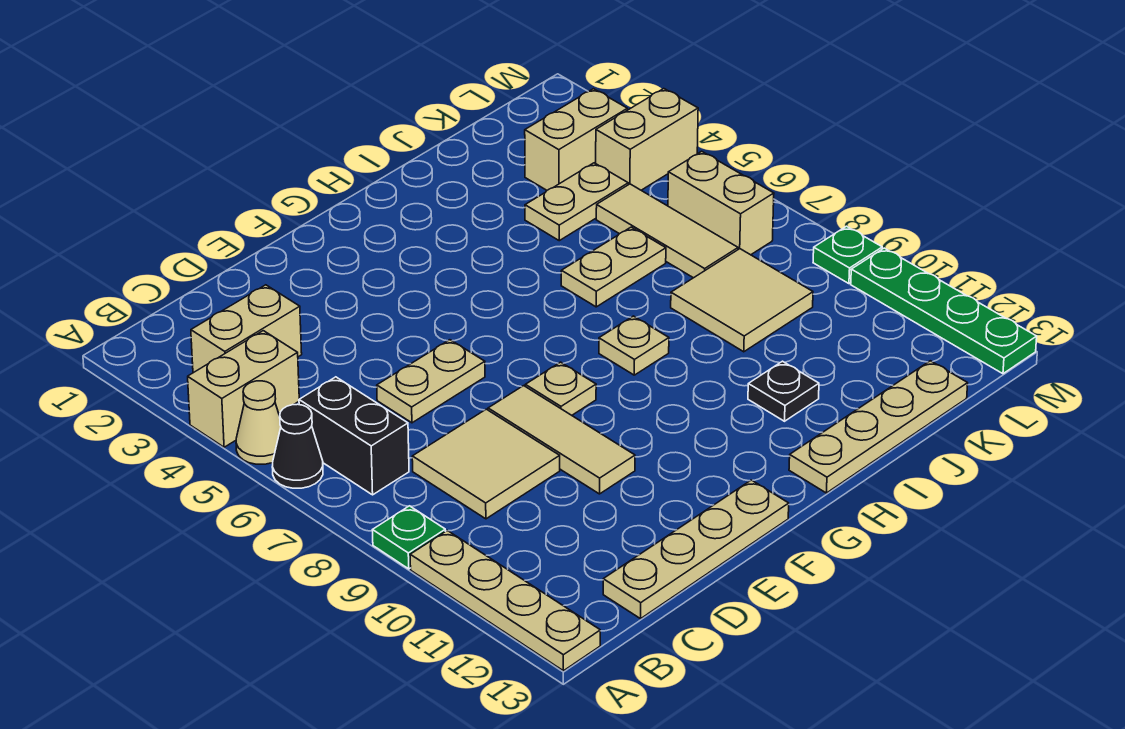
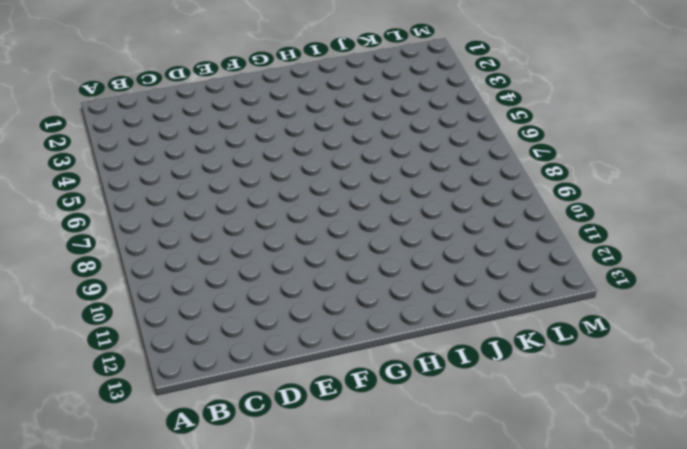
none -> tan 1x2 brick [188,331,299,447]
none -> tan 1x1 cone [236,381,281,464]
none -> black 1x1 cone [272,404,323,488]

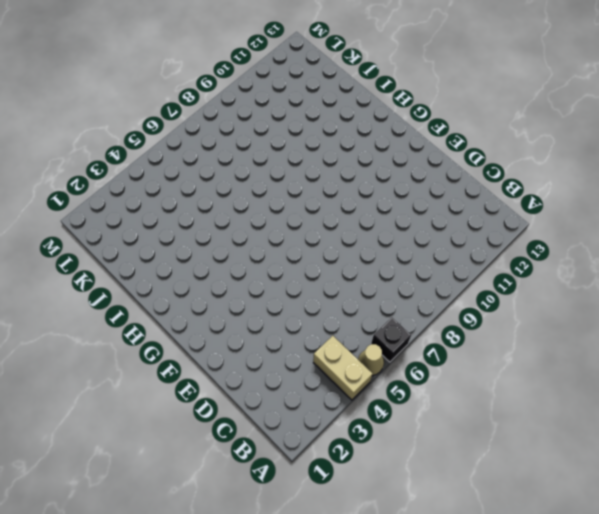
black 1x1 brick [371,317,411,362] -> black 1x1 cone [272,404,323,488]
none -> green 1x1 plate [373,506,445,569]
none -> tan 1x4 plate [410,531,600,671]
none -> tan 1x2 brick [191,285,302,373]

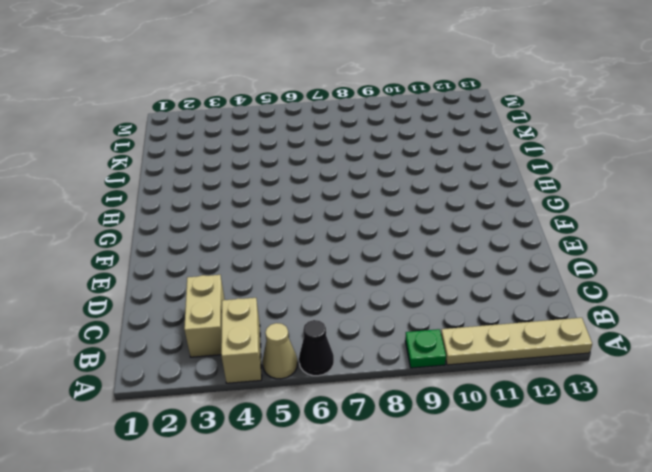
none -> black 1x2 brick [299,377,409,495]
none -> tan 2x2 tile [412,409,560,519]
none -> tan 1x4 plate [603,480,789,619]

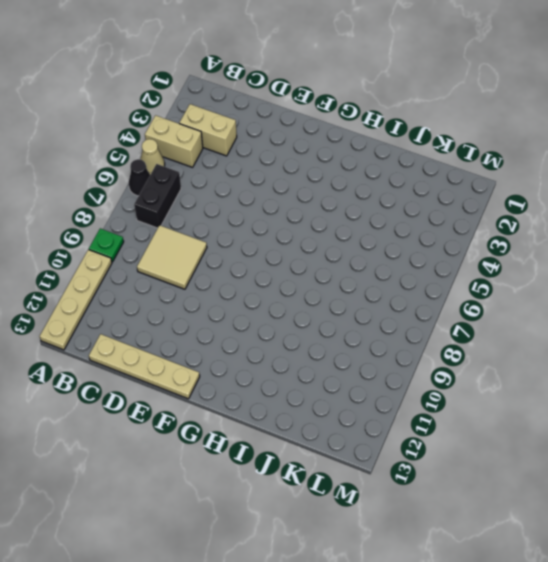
none -> tan 1x2 plate [377,340,485,423]
none -> tan 1x3 tile [488,386,635,494]
none -> tan 1x1 plate [525,362,596,415]

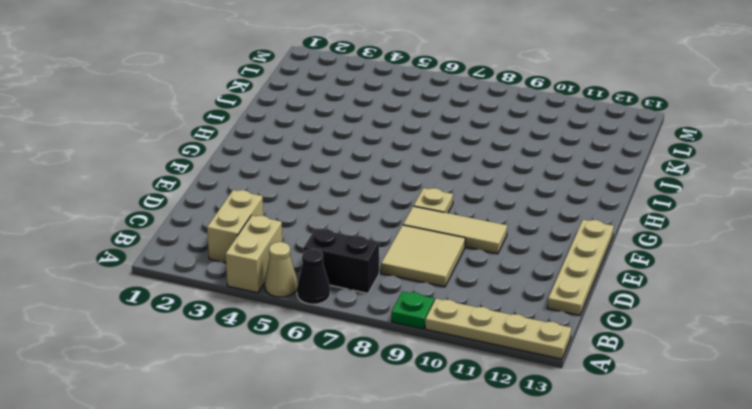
none -> tan 1x2 plate [377,340,485,423]
none -> tan 1x1 plate [599,316,669,375]
none -> tan 1x4 plate [789,361,968,493]

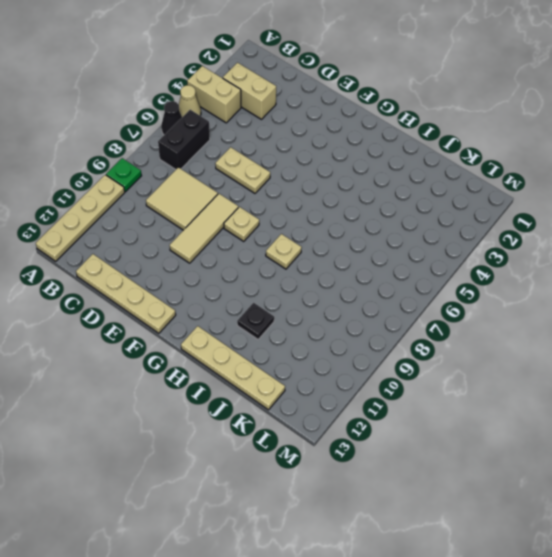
none -> tan 1x2 plate [561,227,666,307]
none -> tan 1x2 plate [525,163,628,241]
none -> tan 2x2 tile [671,249,813,352]

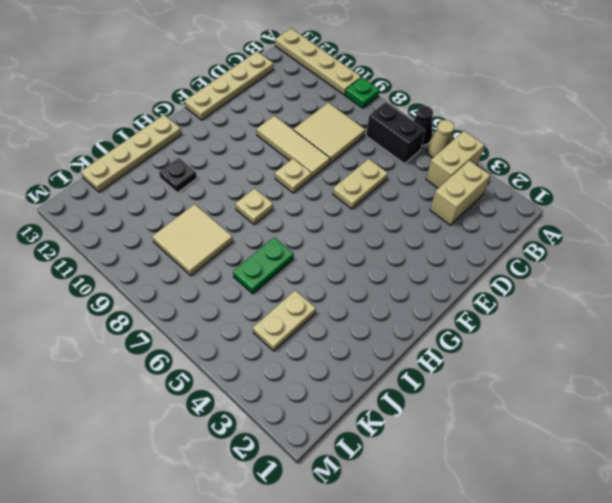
green 1x2 plate [233,238,294,294] -> tan 1x2 plate [561,227,666,307]
none -> tan 1x2 brick [525,89,627,190]
none -> tan 1x3 tile [596,184,738,278]
none -> tan 1x2 brick [596,89,698,190]

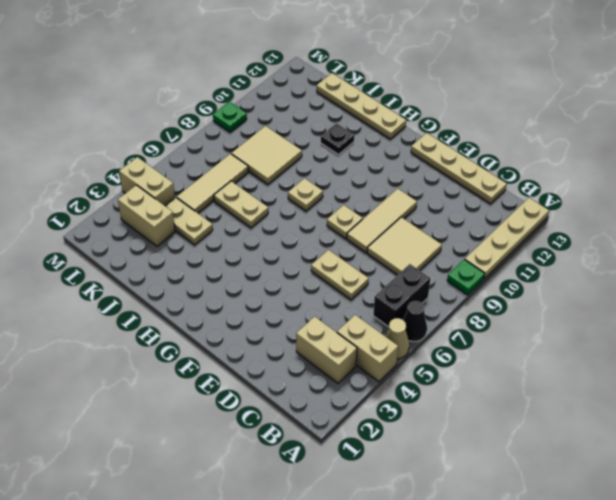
none -> tan 1x2 brick [668,151,774,255]
none -> green 1x4 plate [851,248,1037,374]

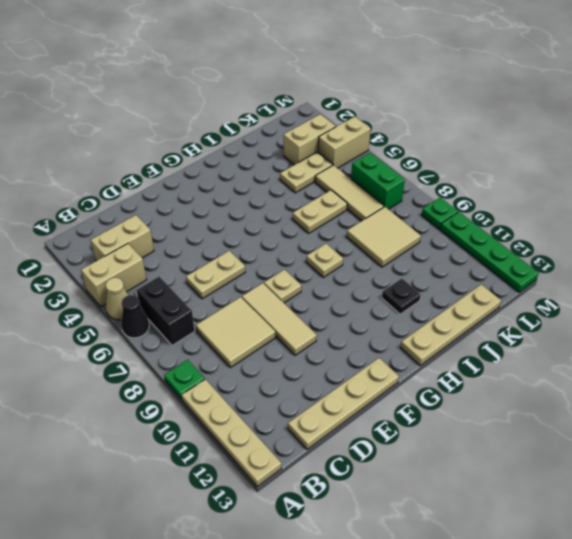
green 1x2 brick [351,153,405,209] -> tan 1x2 brick [668,151,774,255]

